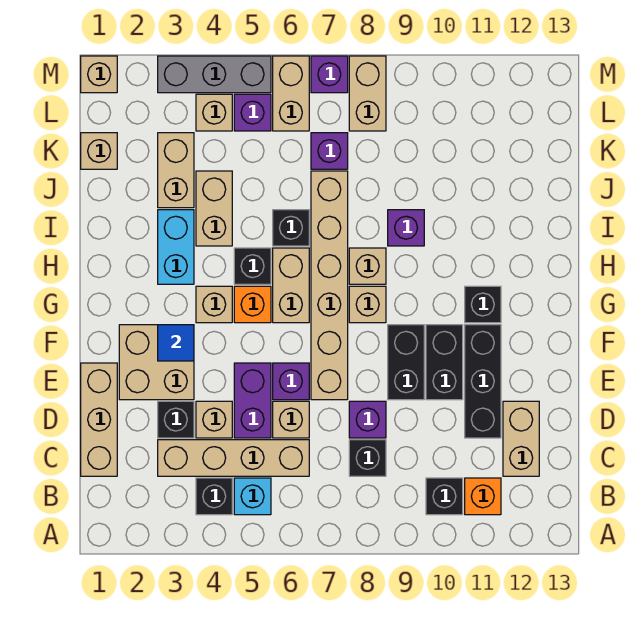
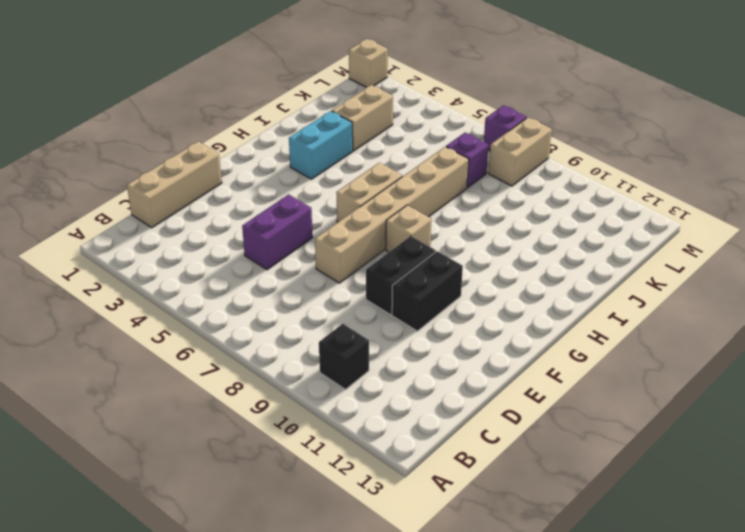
none -> black 1x1 brick [196,478,232,515]
none -> cyan 1x1 brick [234,478,271,515]
none -> orange 1x1 brick [465,478,501,515]
none -> tan 1x4 brick [158,440,309,476]

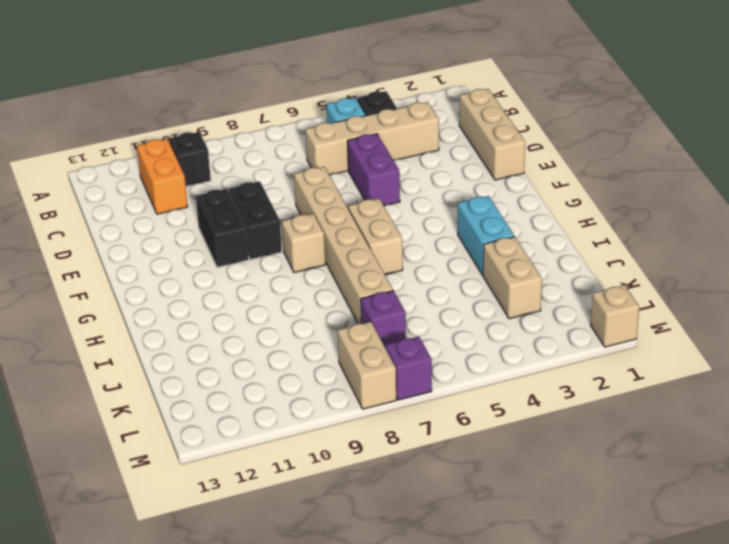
orange 1x2 brick [137,139,188,214] -> orange 1x1 brick [465,478,501,515]
none -> black 1x1 brick [349,440,386,476]
none -> tan 1x2 brick [503,401,539,476]
none -> black 1x1 brick [158,401,194,438]
none -> tan 1x1 brick [196,401,232,438]

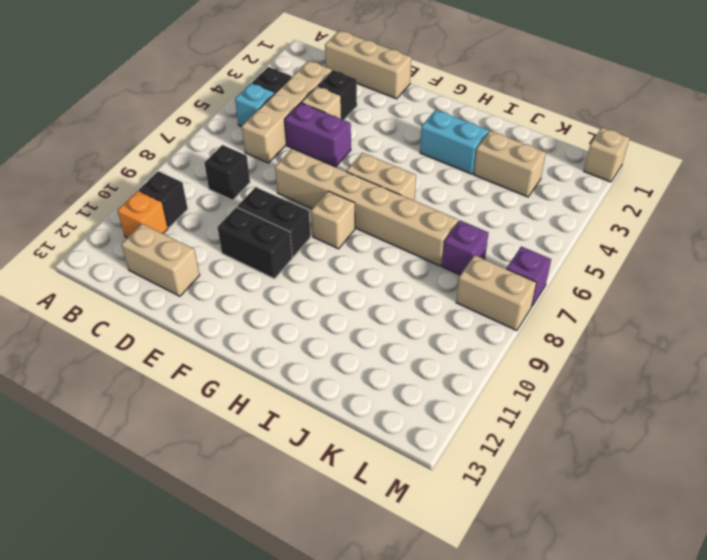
none -> tan 1x1 brick [273,401,309,438]
none -> purple 1x1 brick [349,401,386,438]
none -> black 1x3 brick [465,325,501,438]
none -> tan 2x2 brick [119,325,194,400]

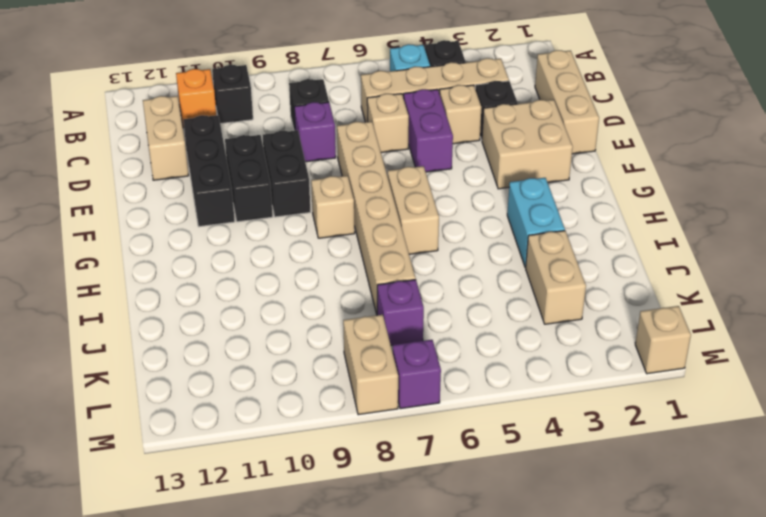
none -> purple 1x1 brick [273,363,309,400]
none -> tan 1x1 brick [196,286,232,323]
none -> orange 1x1 brick [234,286,271,323]
none -> black 1x1 brick [465,286,501,323]

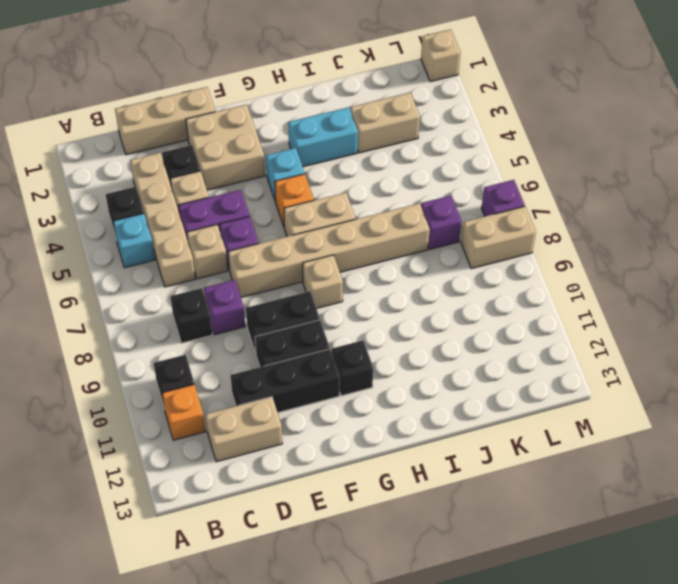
cyan 1x1 brick [266,148,305,201] -> tan 1x1 brick [196,286,232,323]
none -> black 1x1 brick [234,248,271,284]
none -> tan 1x1 brick [349,248,386,284]
none -> tan 1x2 brick [196,171,232,246]
none -> black 1x1 brick [273,210,309,246]

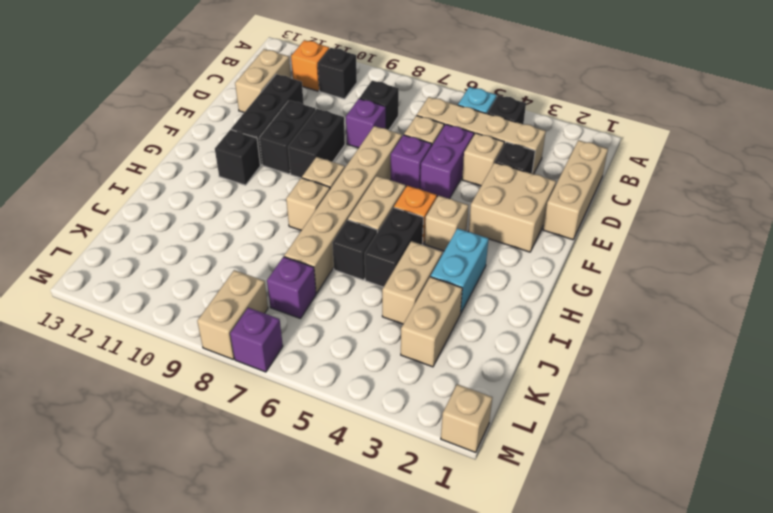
black 1x2 brick [365,208,423,287] -> black 1x1 brick [234,248,271,284]
none -> purple 1x1 brick [388,210,424,246]
none -> tan 1x1 brick [81,133,117,169]
none -> tan 1x1 brick [196,94,232,131]
none -> purple 1x1 brick [234,94,271,131]

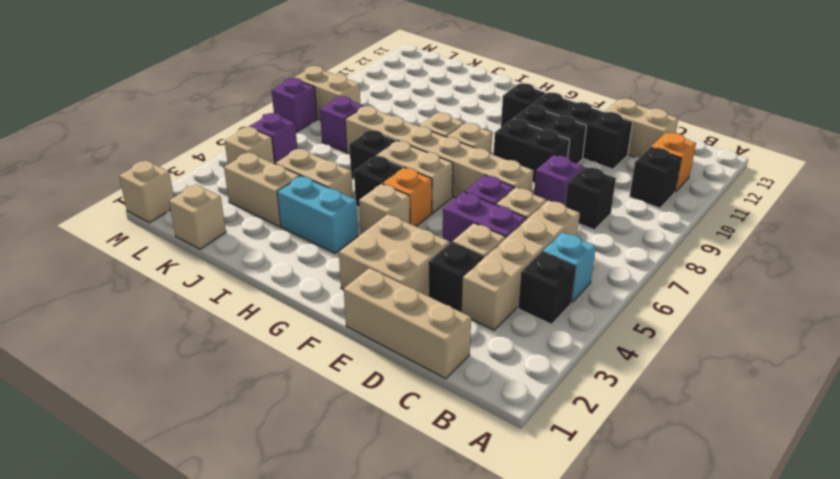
none -> purple 1x1 brick [388,210,424,246]
none -> tan 1x2 brick [273,56,309,131]
none -> grey 1x3 brick [158,56,271,93]
none -> blue 1x1 tile [158,325,194,361]

